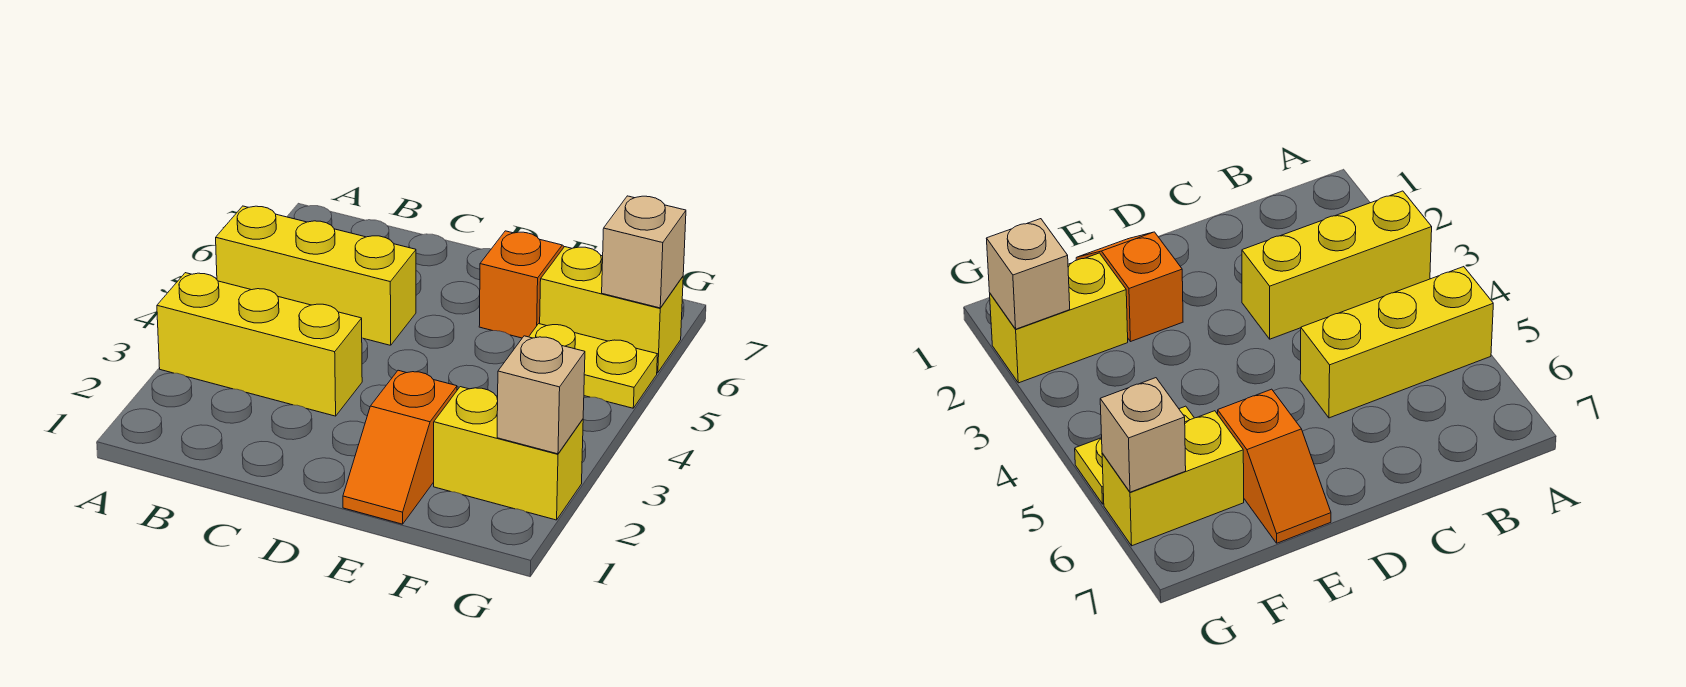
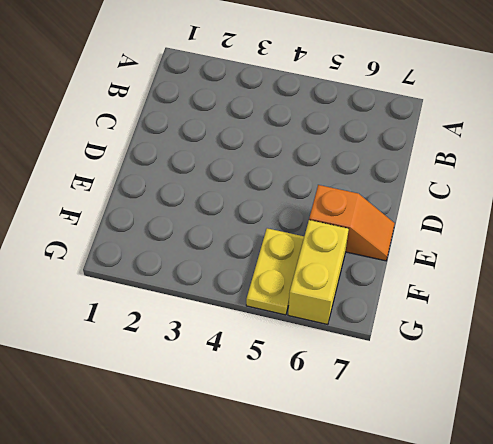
none -> yellow 1x3 brick [157,273,362,416]
none -> yellow 1x3 brick [216,206,416,345]

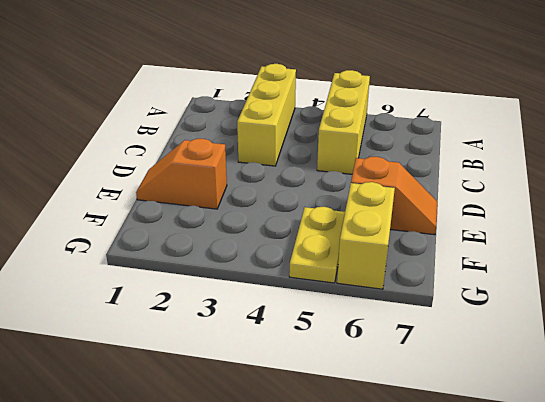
none -> yellow 1x2 brick [434,387,583,520]
none -> tan 1x1 brick [497,336,585,454]

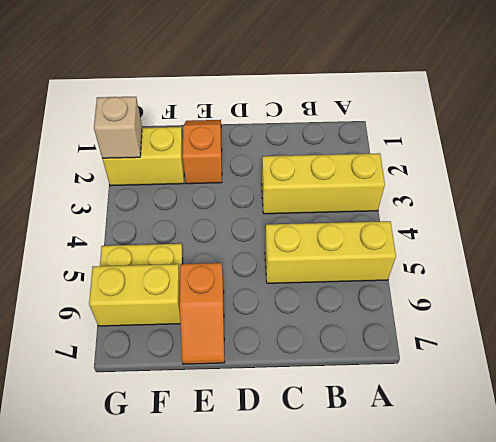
none -> tan 1x1 brick [602,196,686,308]

